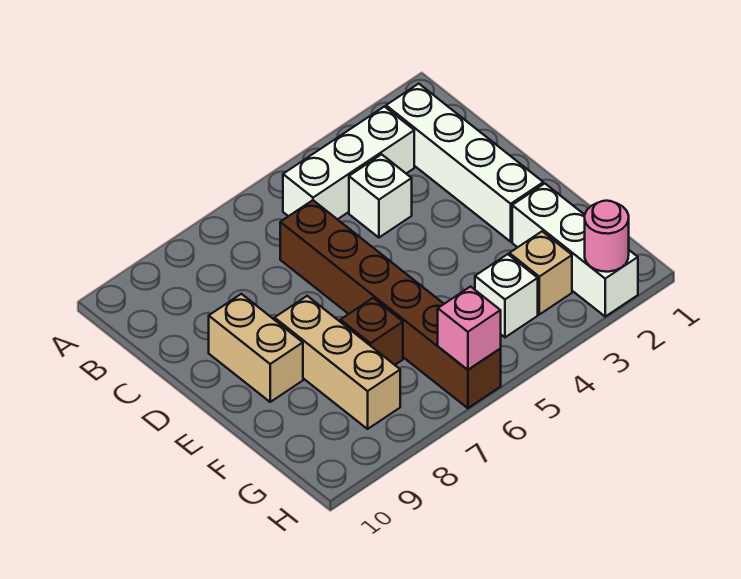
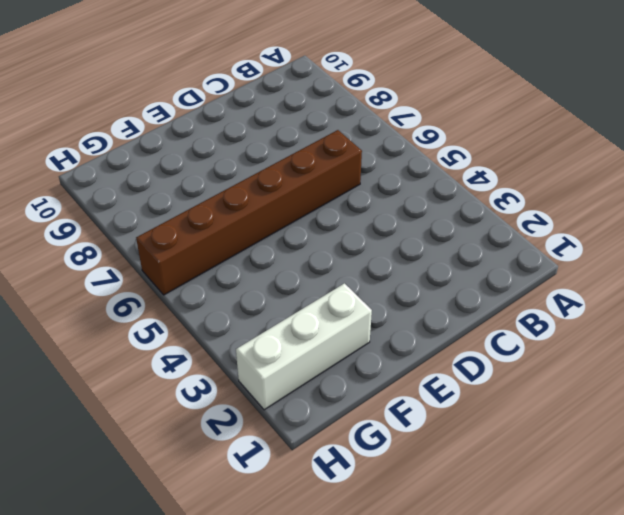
none -> white 1x4 brick [386,84,543,242]
none -> white 1x3 brick [283,107,414,219]
none -> white 1x1 brick [349,154,412,238]

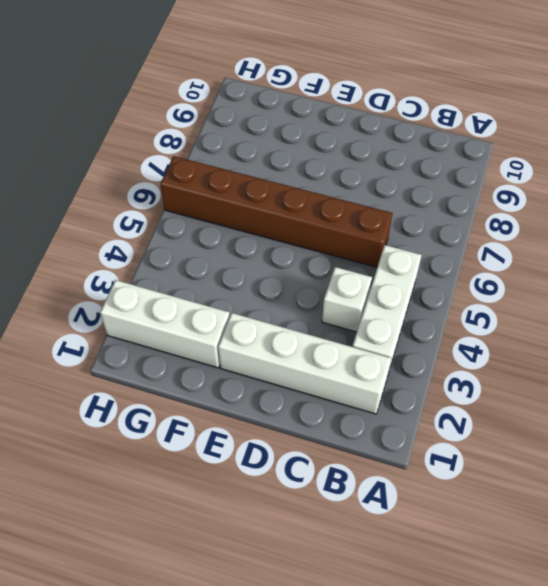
none -> tan 1x2 brick [209,294,303,402]
none -> tan 1x3 brick [275,296,400,429]
none -> brown 1x1 brick [340,298,403,365]

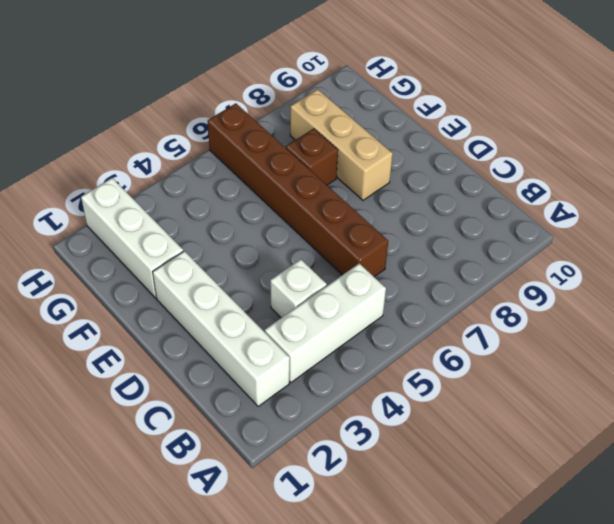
none -> tan 1x2 brick [209,294,303,402]
none -> tan 1x1 brick [509,232,572,314]
none -> white 1x1 brick [475,254,538,337]

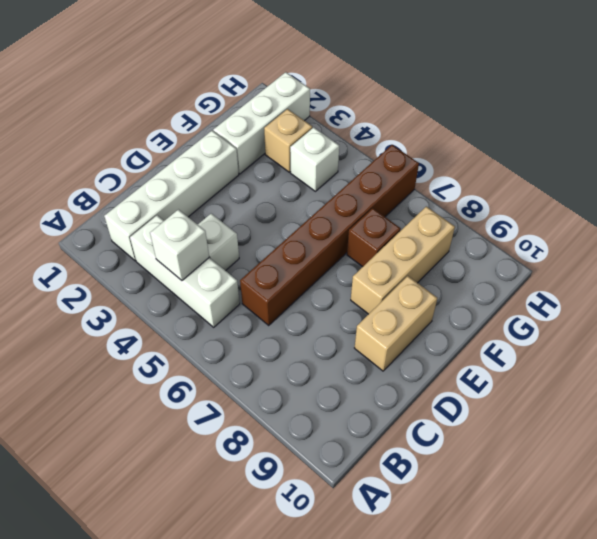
white 1x1 brick [150,210,209,280] -> none
none -> pink 1x1 round brick [585,201,629,272]
none -> pink 1x1 brick [438,287,501,370]

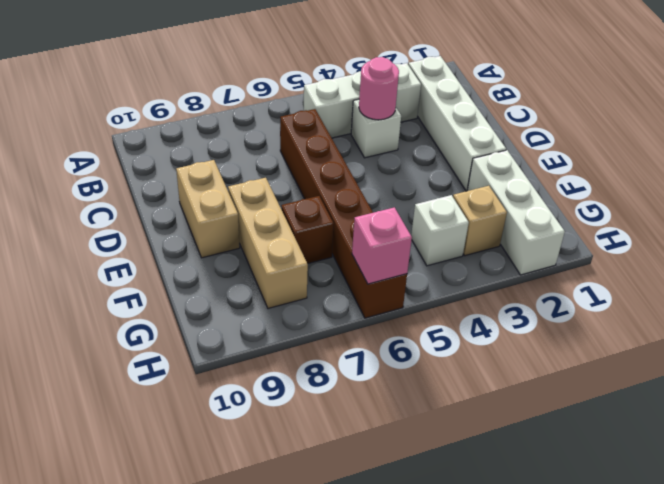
pink 1x1 round brick [359,57,399,120] -> pink 1x1 round brick moved to [585,201,629,272]

